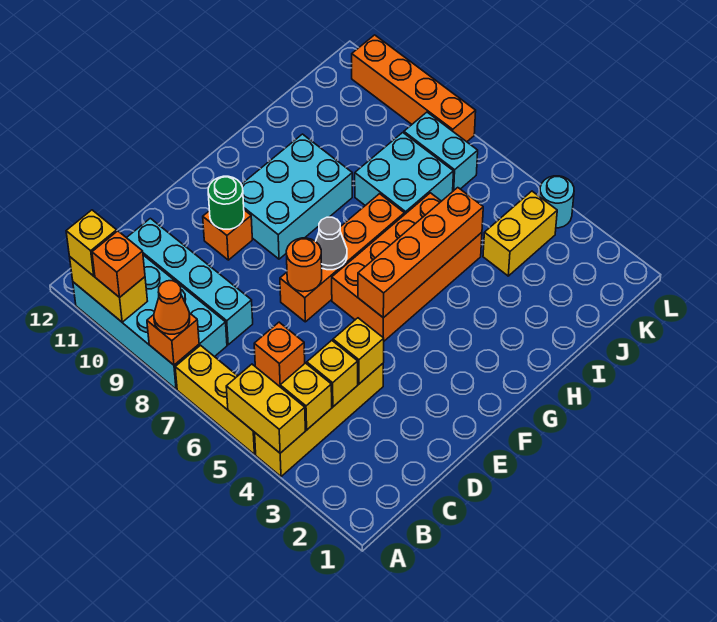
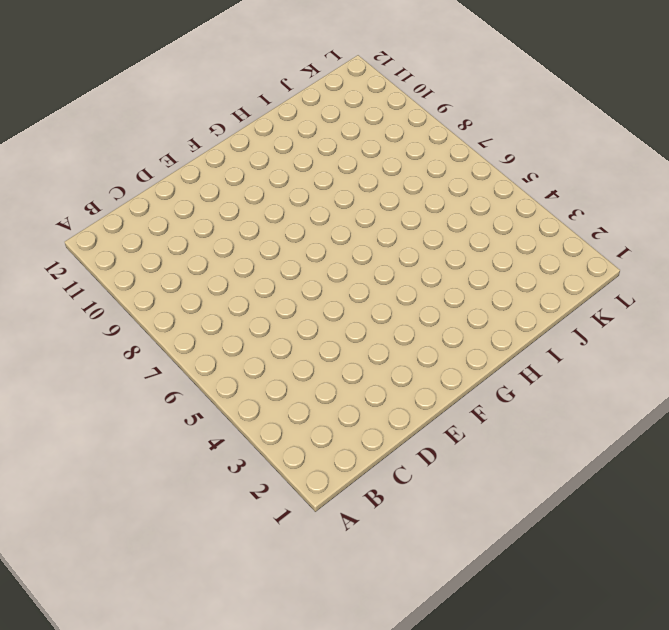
none -> yellow 1x4 brick [255,364,383,477]
none -> yellow 1x3 brick [175,345,256,454]
none -> cyan 2x4 brick [73,255,227,389]

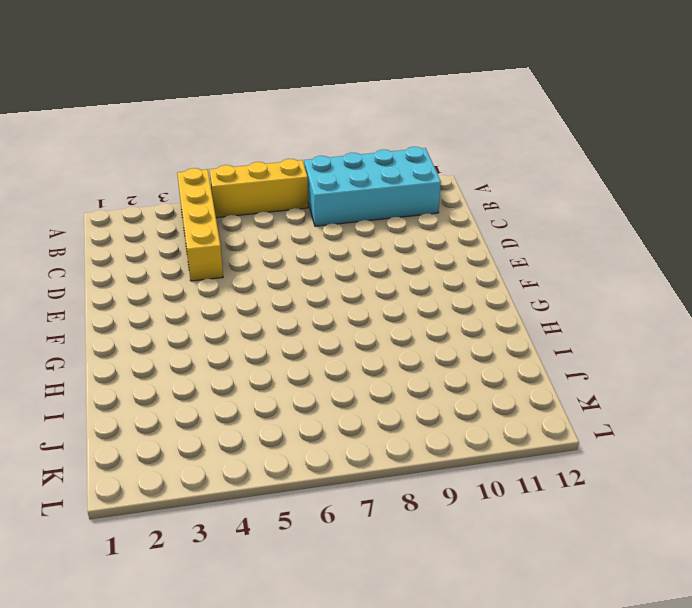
none -> orange 1x1 brick [254,322,305,386]
none -> cyan 1x4 brick [127,218,253,345]
none -> orange 1x4 brick [280,194,404,322]

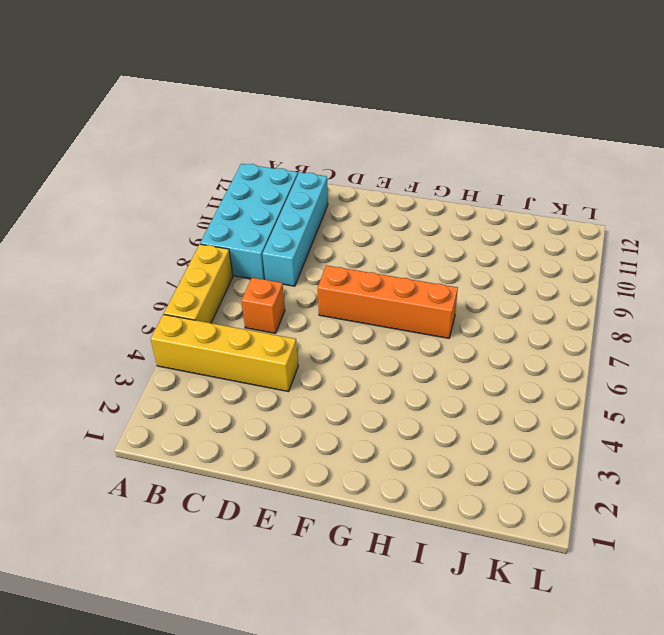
none -> orange 1x1 brick [203,210,252,260]
none -> orange 2x4 brick [332,193,482,341]
none -> cyan 2x3 brick [241,134,352,259]

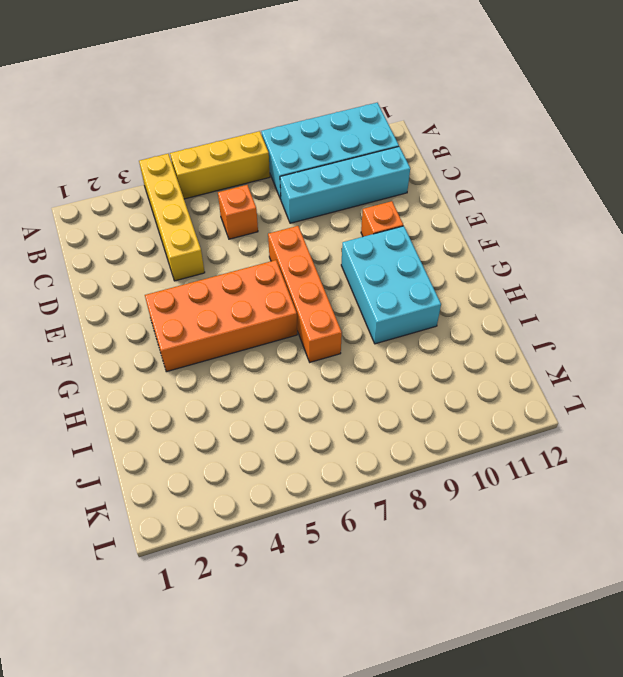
orange 2x4 brick [145,260,297,372] -> orange 2x4 brick turned to [332,193,482,341]
none -> cyan 2x2 brick [355,133,453,215]
none -> yellow 1x2 brick [483,191,557,276]
none -> cyan 1x2 brick [404,112,478,191]

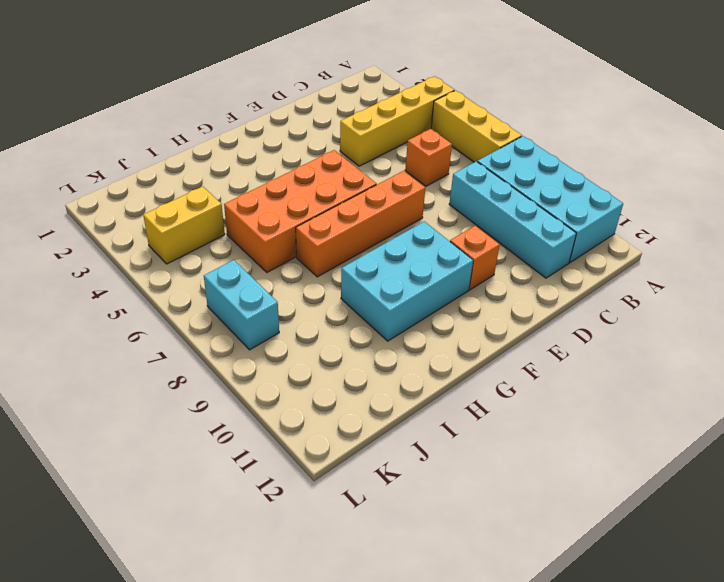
none -> cyan 2x2 brick [355,133,453,215]
none -> cyan 1x1 round brick [539,176,574,228]
none -> orange 1x4 brick [352,35,476,142]

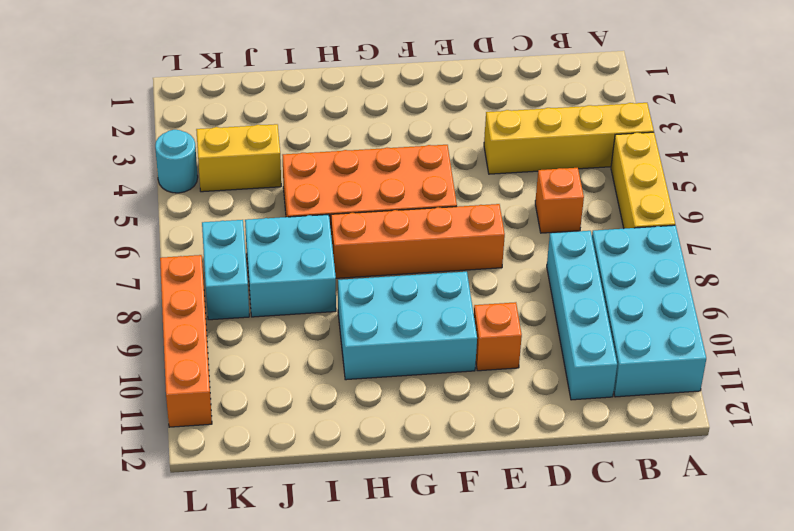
none -> yellow 1x2 brick [226,364,305,453]
none -> orange 1x1 brick [147,313,199,365]
none -> yellow 1x2 brick [70,257,147,322]

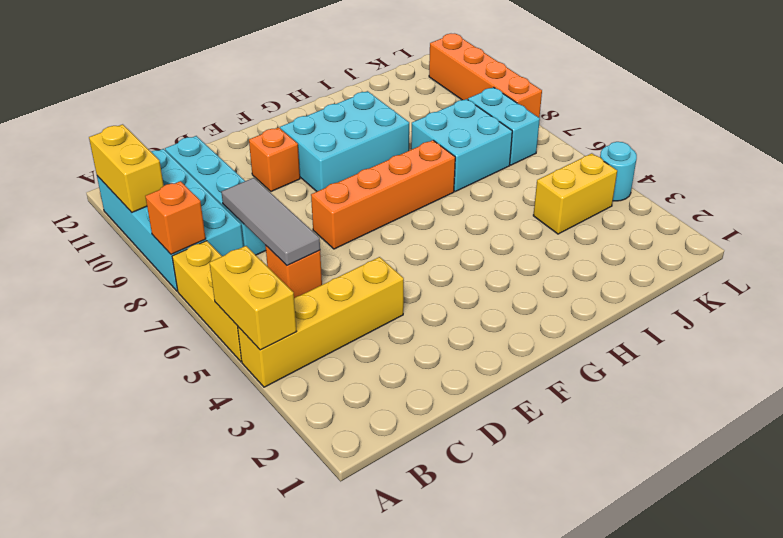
grey 1x3 tile [221,178,320,266] -> none
none -> orange 2x4 brick [332,193,482,341]
none -> yellow 1x1 brick [280,363,332,430]
none -> yellow 1x1 brick [307,340,358,407]

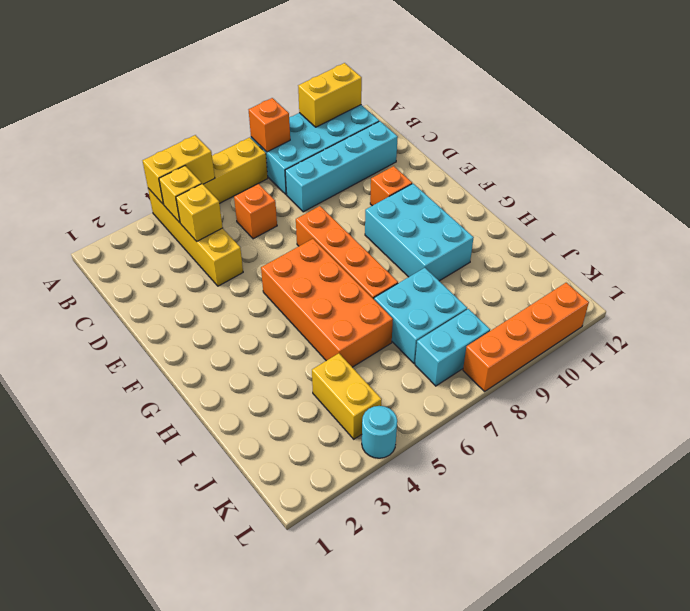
none -> yellow 1x1 brick [333,318,384,384]
none -> orange 1x1 round brick [286,238,322,292]
none -> green 1x1 round brick [208,176,244,229]

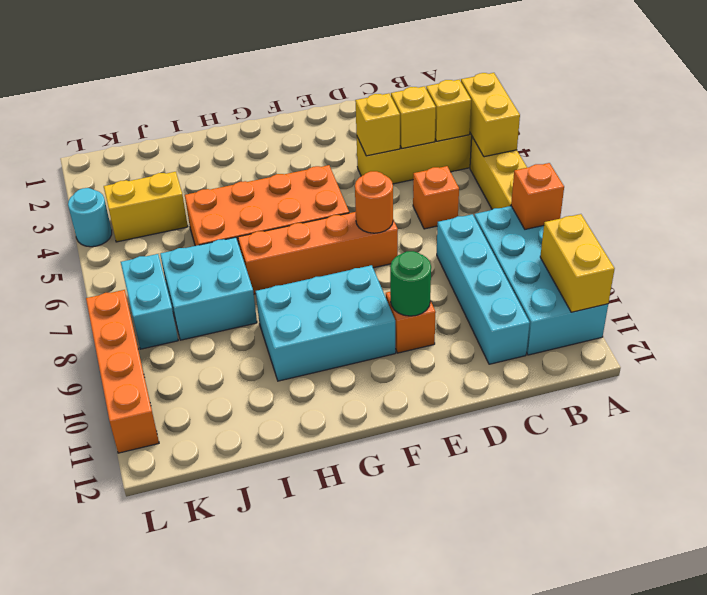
none -> orange 1x4 brick [358,188,483,318]
none -> grey 1x1 cone [316,217,347,270]
none -> orange 1x1 cone [154,281,190,334]

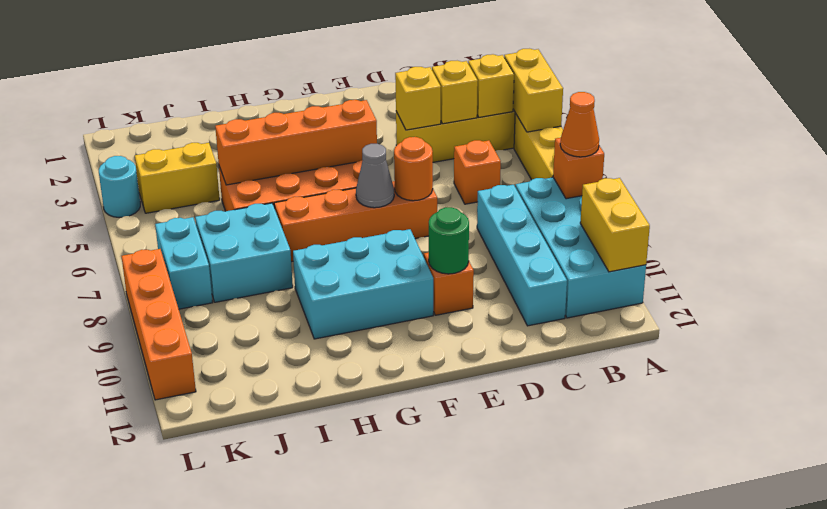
none -> orange 1x1 brick [92,231,145,297]
none -> yellow 1x1 brick [66,210,117,276]

